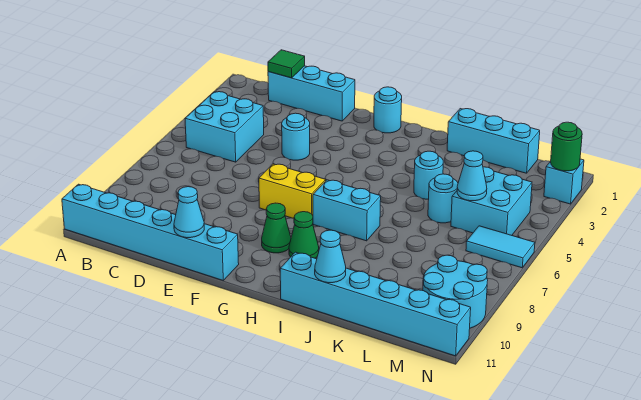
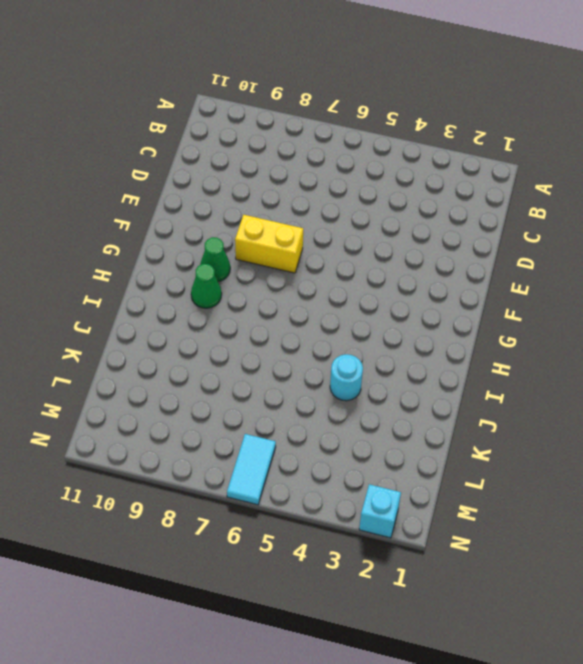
yellow 1x2 brick [235,215,303,273] -> yellow 1x2 brick turned to [259,164,326,218]
none -> cyan 1x6 brick [62,184,239,280]
none -> cyan 2x2 brick [185,92,264,162]
none -> cyan 1x3 brick [268,66,355,121]

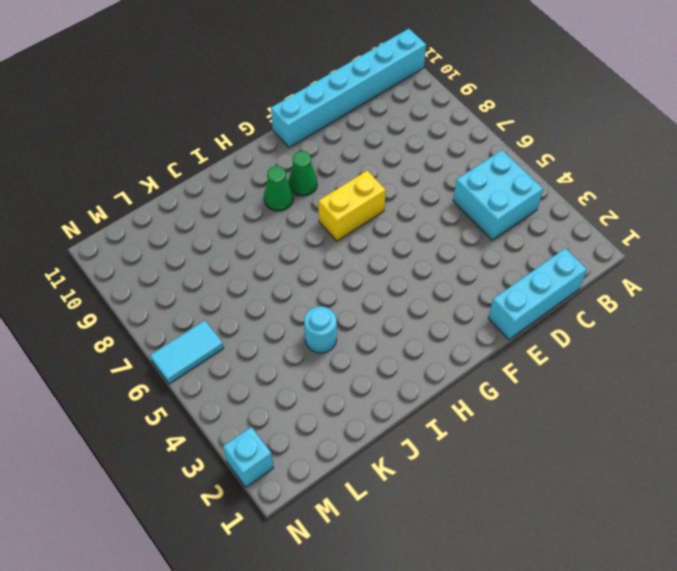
none -> cyan 1x1 round brick [282,113,310,160]
none -> cyan 1x1 round brick [374,87,402,133]
none -> cyan 1x2 brick [313,180,381,241]

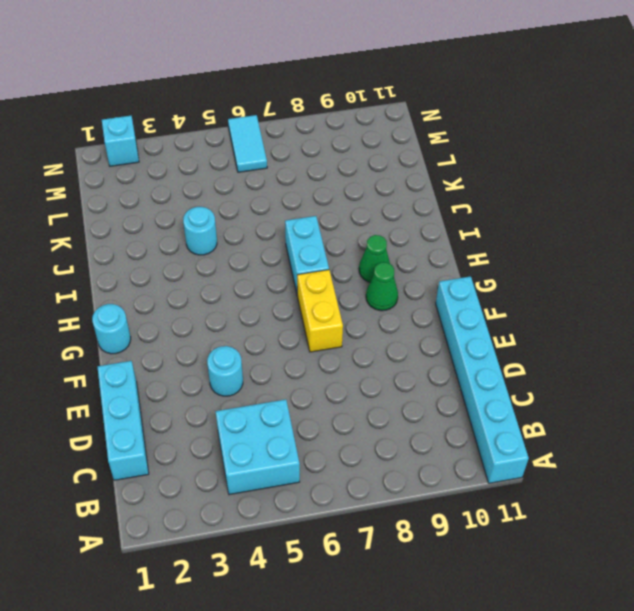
none -> cyan 1x6 brick [280,252,471,356]
none -> cyan 1x3 brick [447,109,540,173]
none -> cyan 1x1 round brick [428,174,458,223]

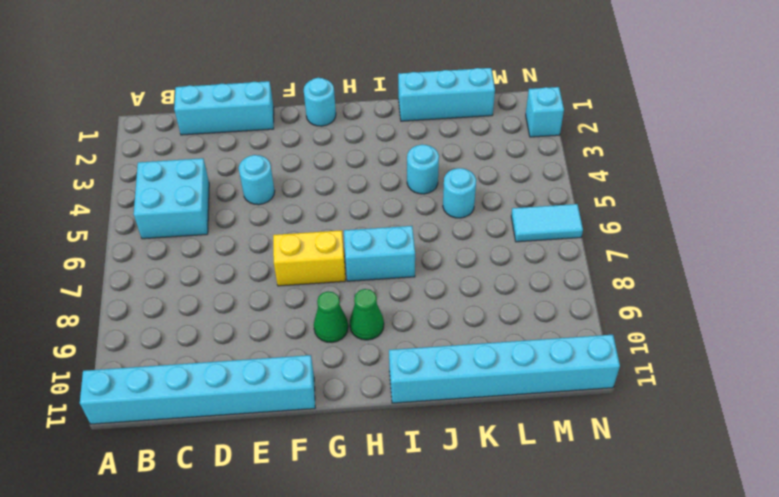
none -> cyan 2x2 brick [451,167,532,235]
none -> cyan 2x2 round brick [423,255,488,328]
none -> green 1x1 tile [268,50,305,78]

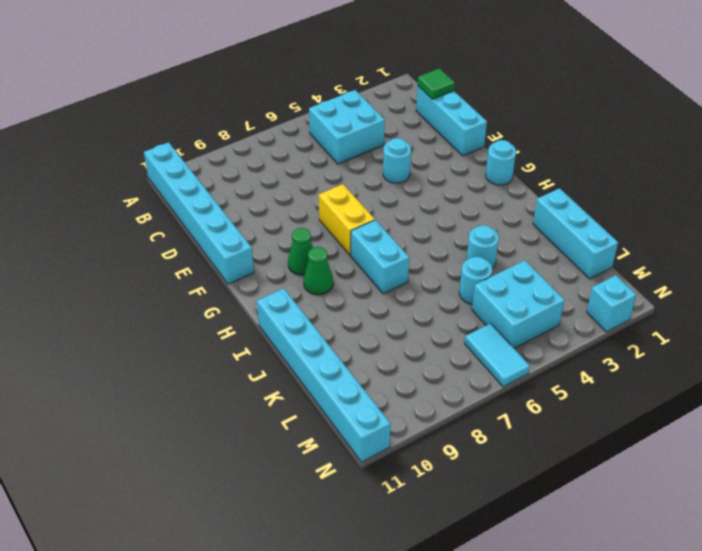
none -> cyan 2x2 round brick [423,255,488,328]
none -> cyan 1x1 cone [174,187,204,238]
none -> cyan 1x1 cone [315,230,346,283]

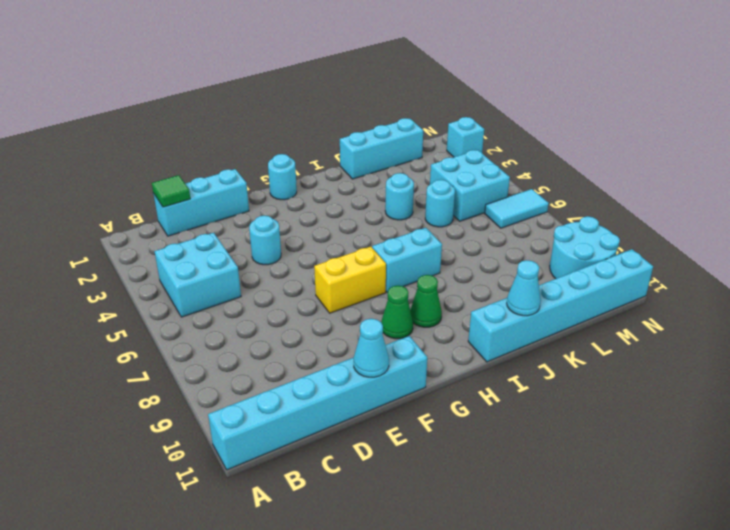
none -> cyan 1x1 cone [457,151,487,201]
none -> green 1x1 round brick [551,122,582,171]

